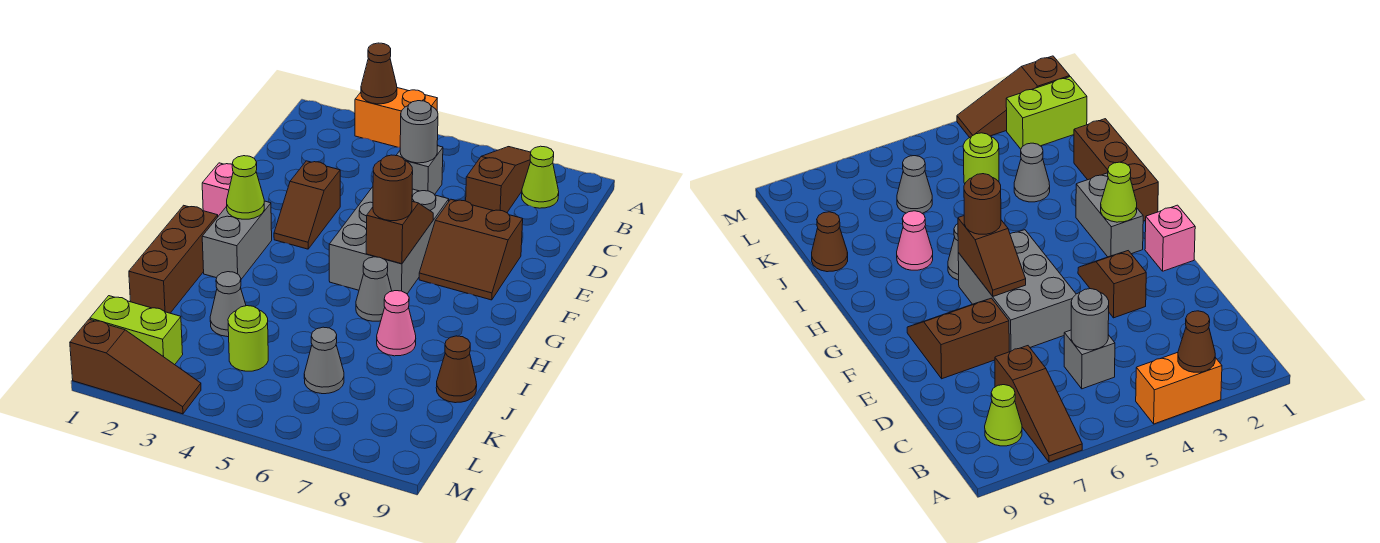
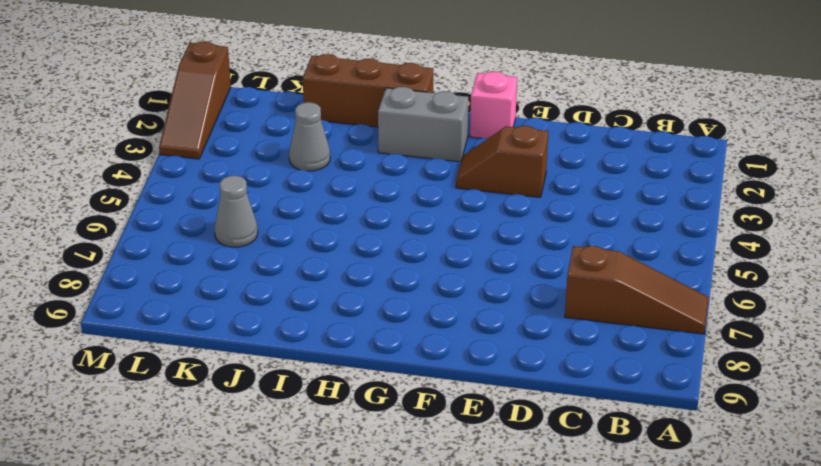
none -> orange 1x2 brick [355,88,437,147]
none -> lime 1x1 cone [522,146,559,208]
none -> grey 1x1 brick [396,146,443,195]

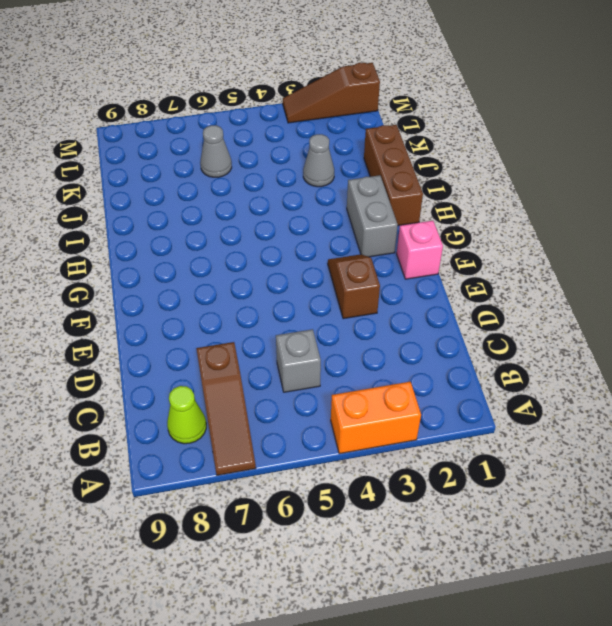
none -> grey 2x3 brick [329,187,449,294]
none -> brown 2x2 slope [419,199,523,300]
none -> grey 1x1 cone [356,257,392,321]

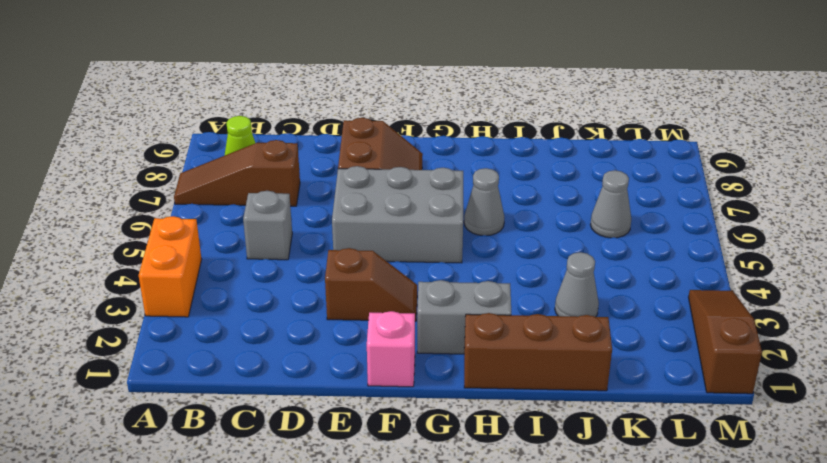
none -> pink 1x1 cone [377,291,416,356]
none -> brown 1x1 cone [436,336,477,403]
none -> lime 1x1 round brick [228,306,268,371]

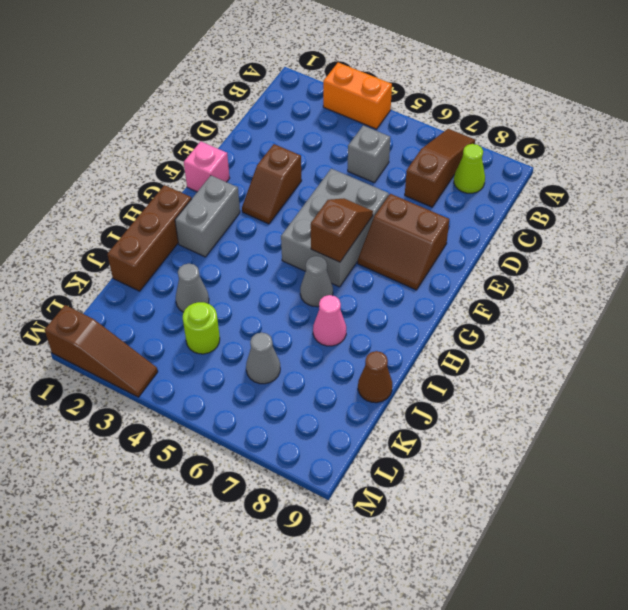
none -> lime 1x2 brick [90,296,183,365]
none -> brown 1x1 cone [361,43,397,104]
none -> grey 1x1 round brick [400,101,438,163]

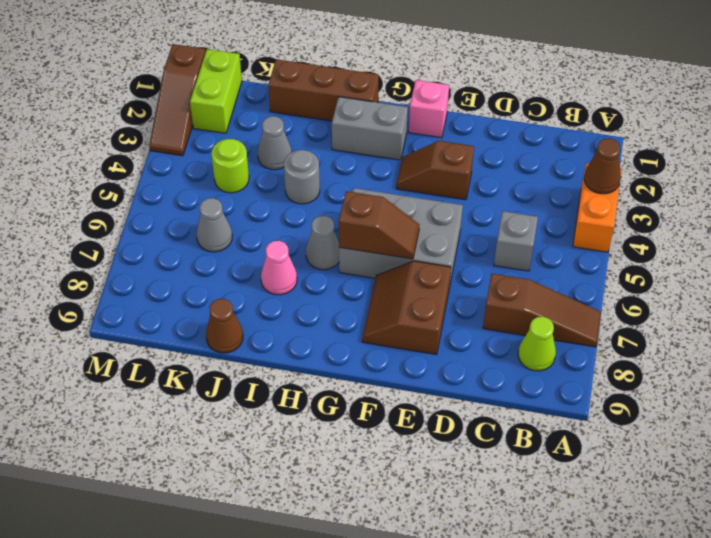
grey 1x1 round brick [284,150,320,204] -> grey 1x1 round brick moved to [400,101,438,163]
none -> lime 1x1 cone [227,156,264,219]
none -> brown 1x1 round brick [373,155,413,221]

